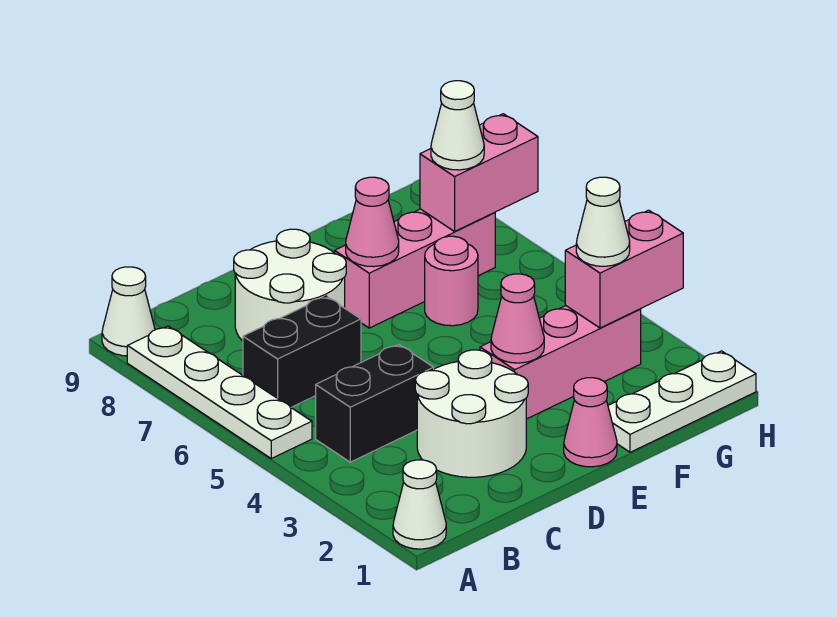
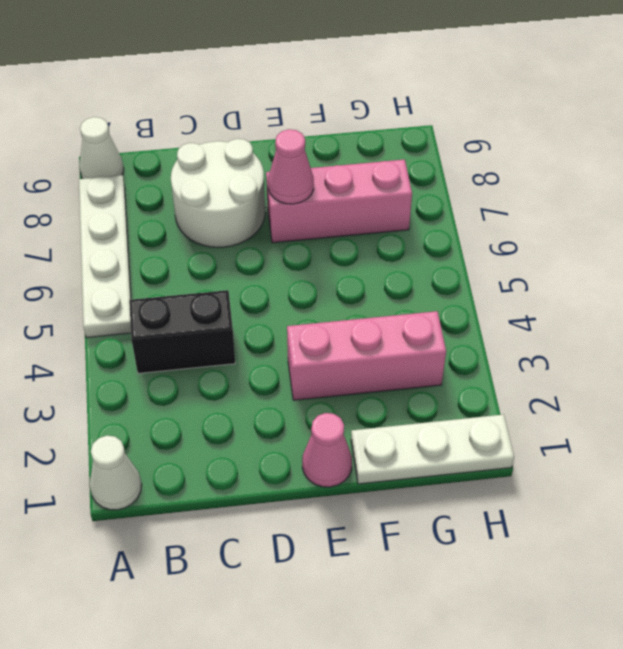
none -> black 1x2 brick [243,296,361,408]
none -> white 2x2 round brick [415,350,528,477]
none -> pink 1x1 round brick [425,236,478,326]

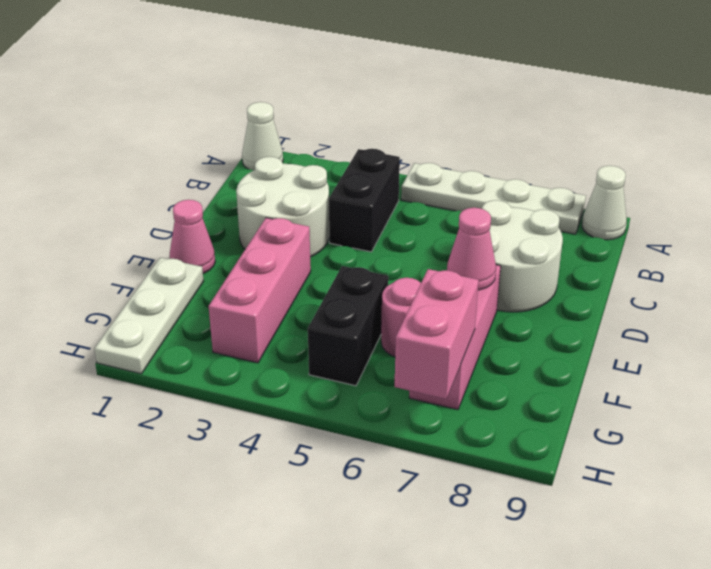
black 1x2 brick [308,266,388,386] -> black 1x2 brick moved to [243,296,361,408]
none -> pink 1x1 cone [491,274,544,363]
none -> pink 1x2 brick [565,210,683,328]
none -> white 1x1 cone [576,177,630,266]

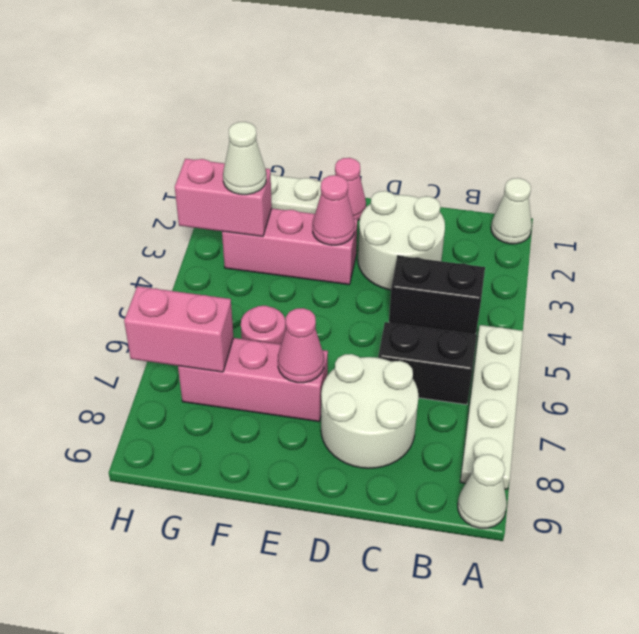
none -> white 1x1 cone [431,81,484,170]

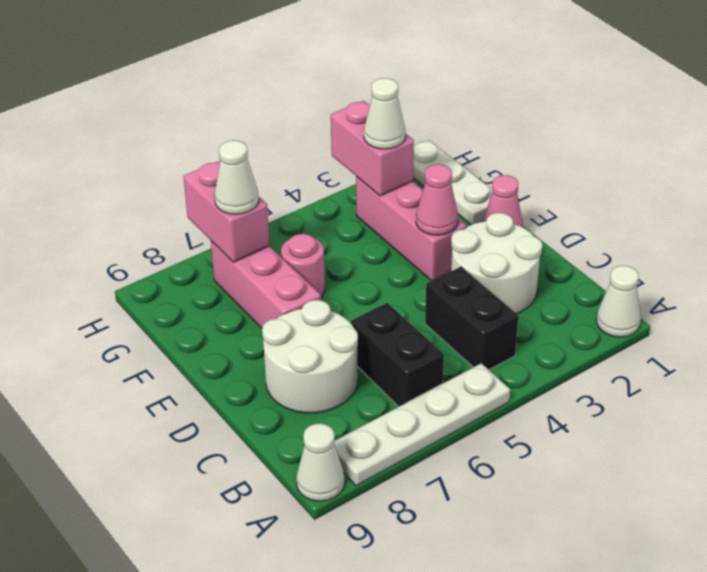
none -> pink 1x1 cone [346,177,399,267]

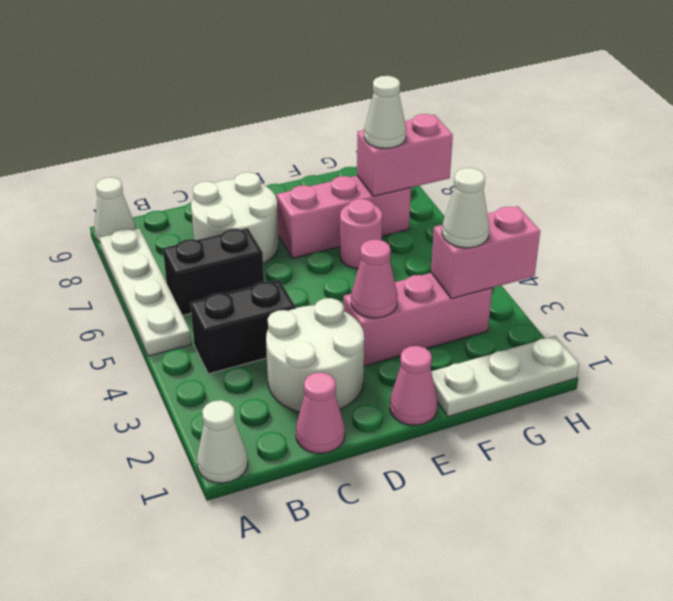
pink 1x1 cone [296,372,345,453] -> pink 1x1 cone moved to [346,177,399,267]

